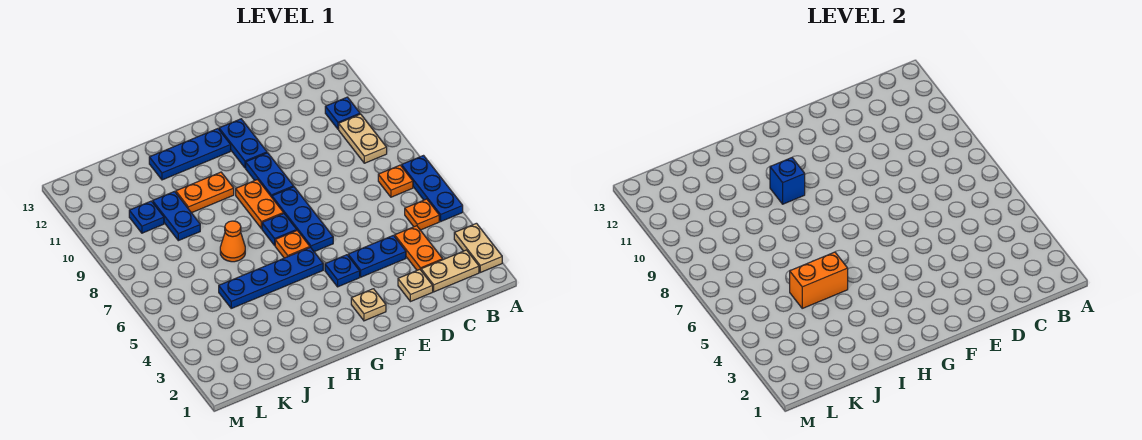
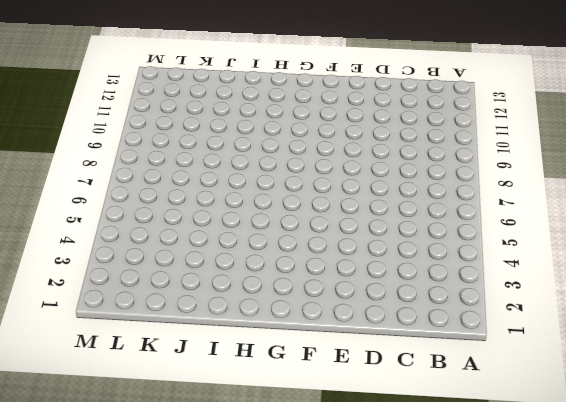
none -> tan 1x2 plate [454,223,502,272]
none -> blue 1x3 plate [402,156,463,221]
none -> tan 1x2 plate [421,250,479,292]

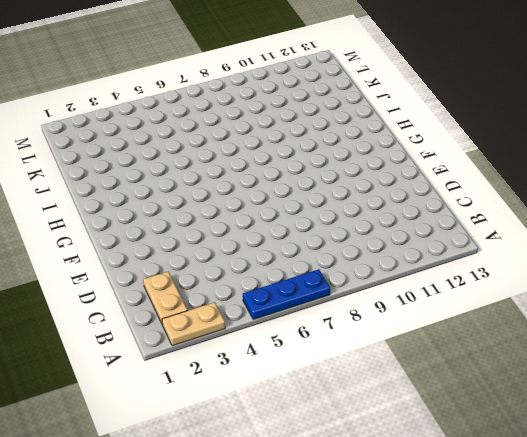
none -> orange 1x1 plate [405,199,439,230]
none -> orange 1x1 plate [378,165,413,197]
none -> tan 1x2 plate [339,114,387,163]

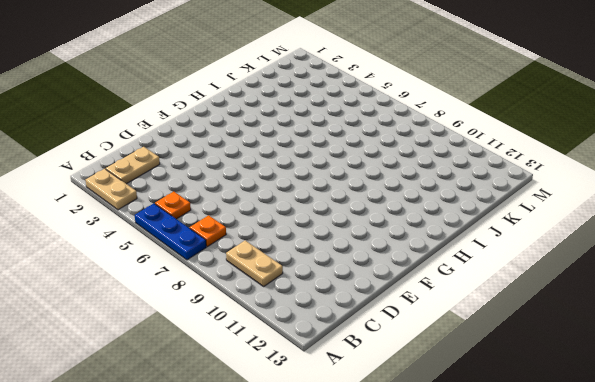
none -> blue 1x1 plate [325,97,360,129]
none -> orange 1x2 plate [395,226,443,270]
none -> tan 1x1 plate [398,269,433,302]

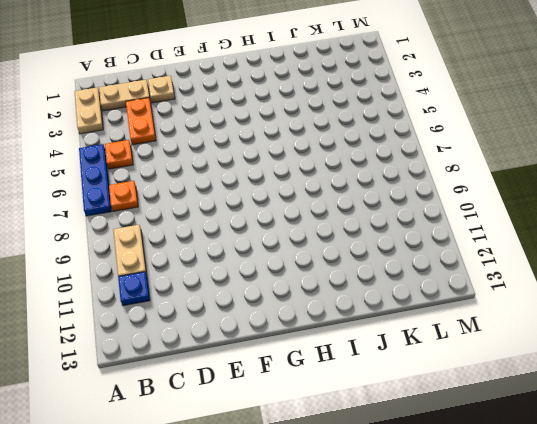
none -> blue 1x2 plate [348,235,406,277]
none -> tan 1x1 plate [351,289,386,321]
none -> blue 1x1 plate [325,255,360,287]

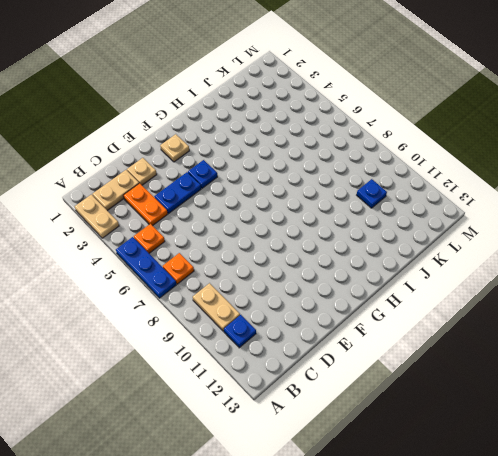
none -> blue 1x3 plate [272,187,333,252]
none -> blue 1x2 plate [246,153,294,197]
none -> blue 1x2 plate [219,119,267,168]

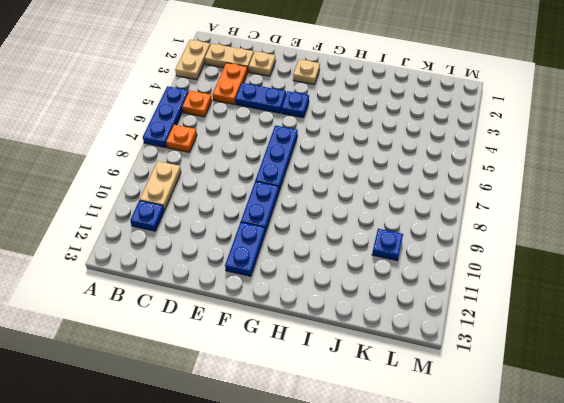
none -> blue 1x4 plate [219,247,323,308]
none -> orange 1x1 plate [275,231,310,258]
none -> blue 1x1 plate [262,213,297,245]

